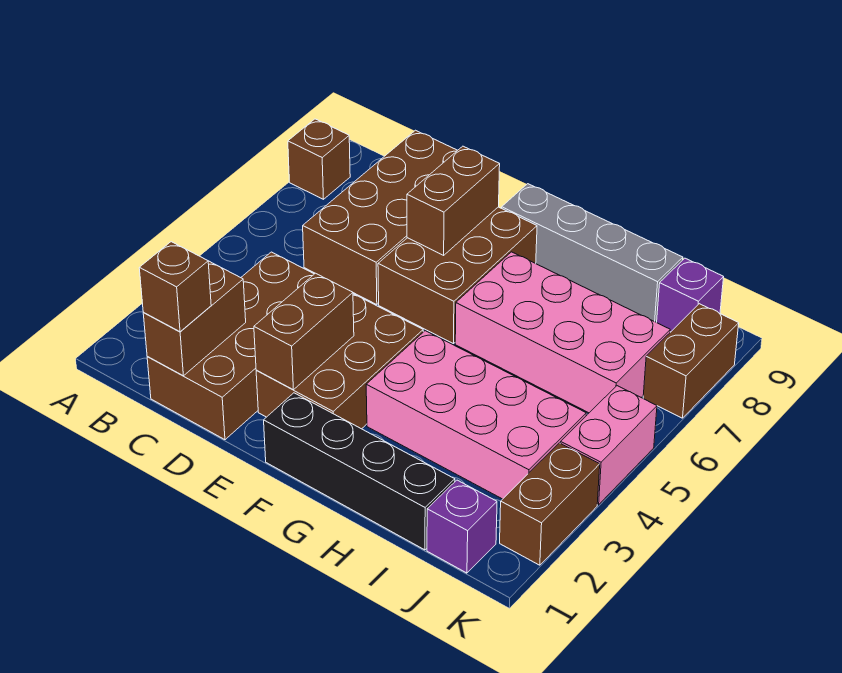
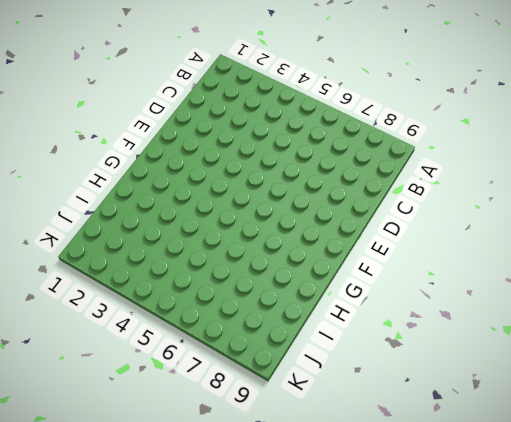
none -> brown 1x1 brick [288,119,350,199]
none -> brown 2x4 brick [147,252,314,440]
none -> brown 2x4 brick [303,130,458,305]

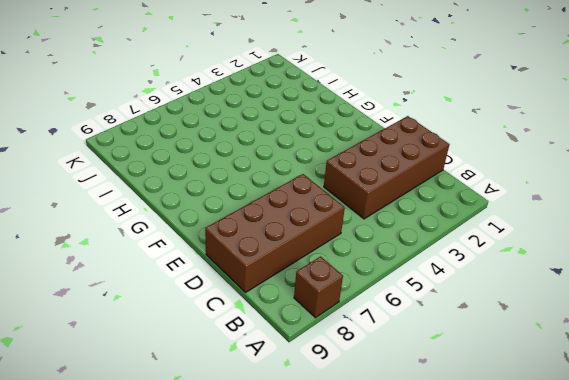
none -> brown 2x3 brick [256,294,423,429]
none -> brown 2x3 brick [378,207,537,344]
none -> black 1x4 brick [264,393,455,550]

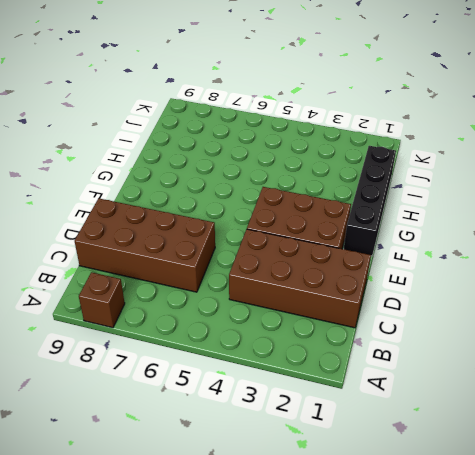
none -> brown 2x3 brick [378,207,537,344]
none -> grey 1x4 brick [502,184,683,322]
none -> pink 2x4 brick [366,331,586,499]

